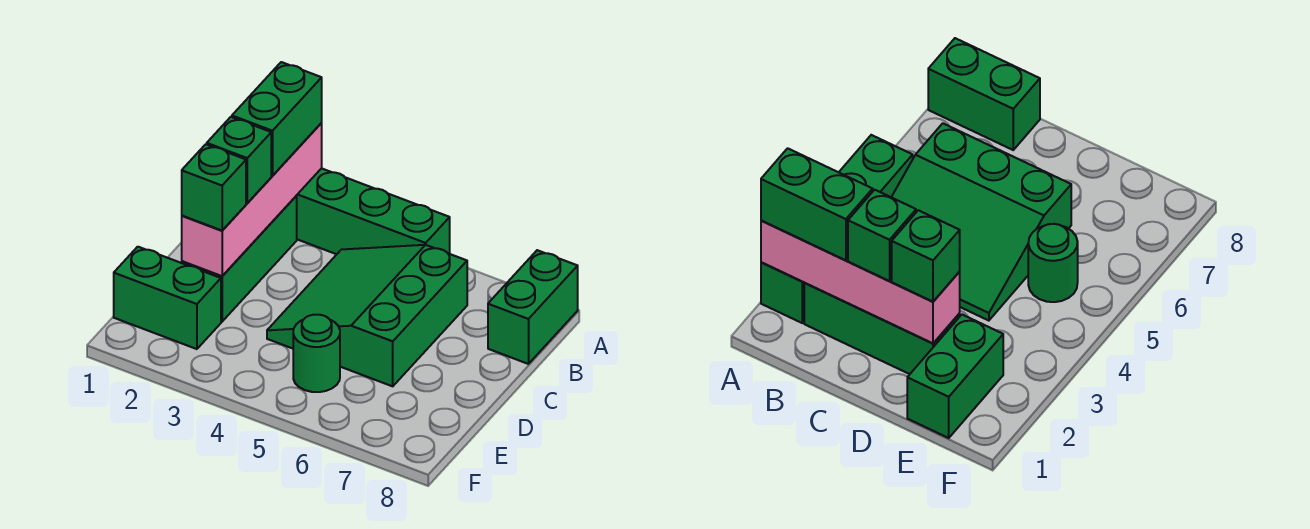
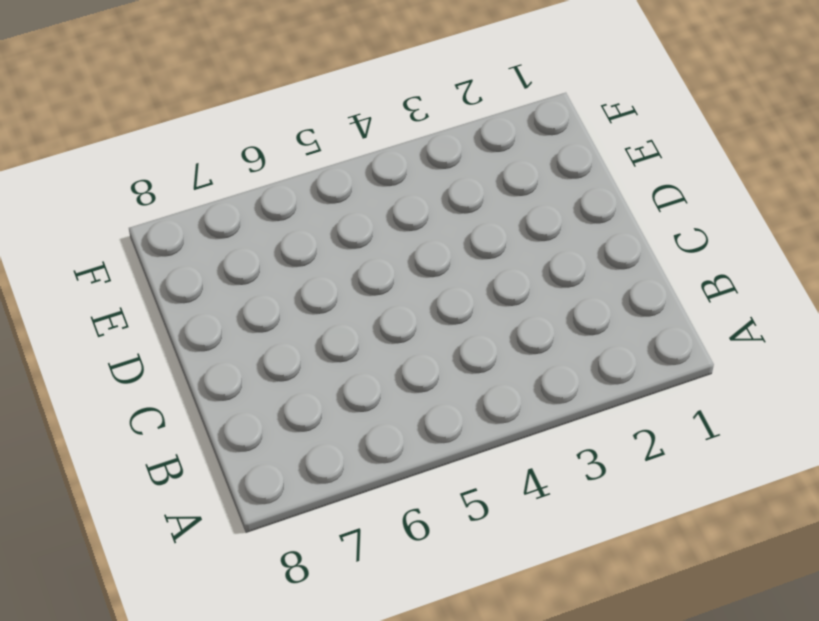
none -> green 1x4 brick [296,168,450,254]
none -> green 1x2 brick [488,250,578,364]

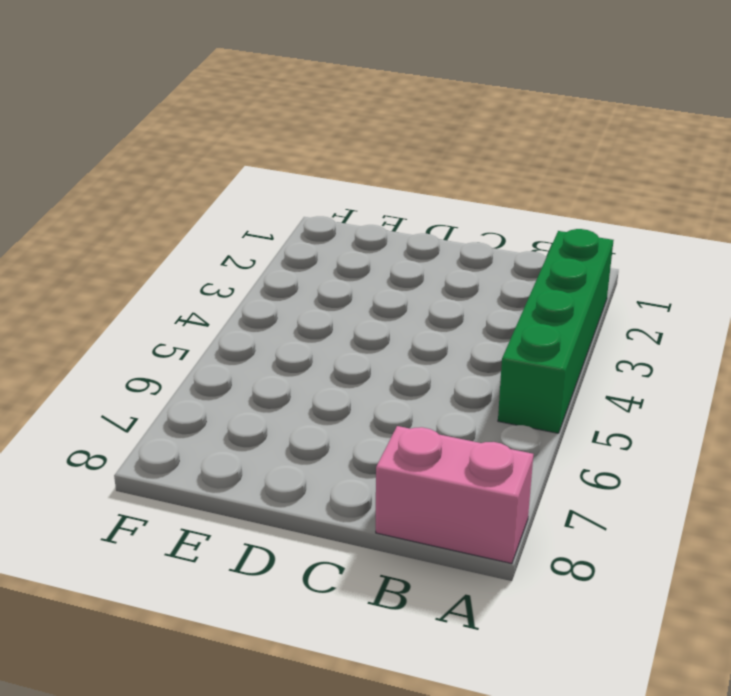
pink 1x2 brick [376,426,533,564] -> green 1x2 brick [488,250,578,364]
none -> green 1x3 brick [182,196,297,322]
none -> green 3x3 slope [267,245,467,386]

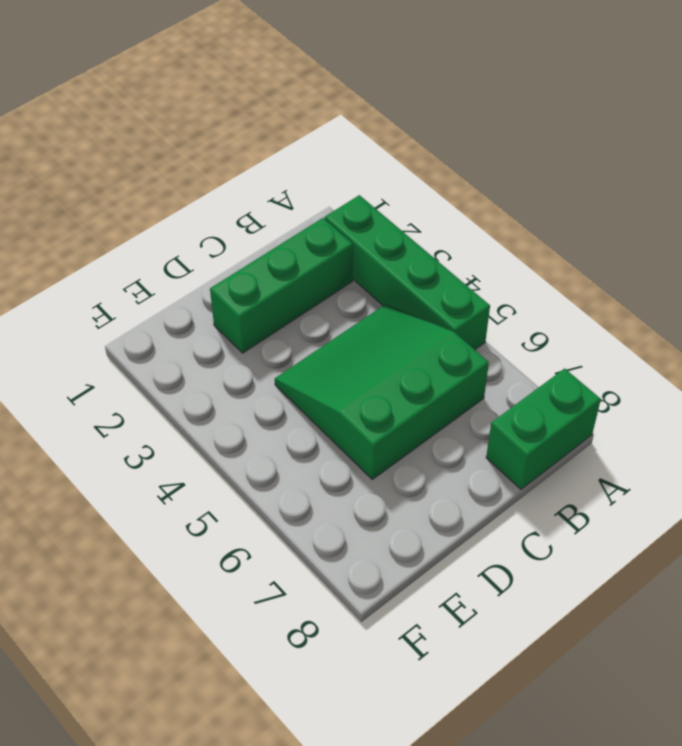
none -> green 1x2 brick [114,247,221,349]
none -> green 1x1 round brick [293,315,340,392]

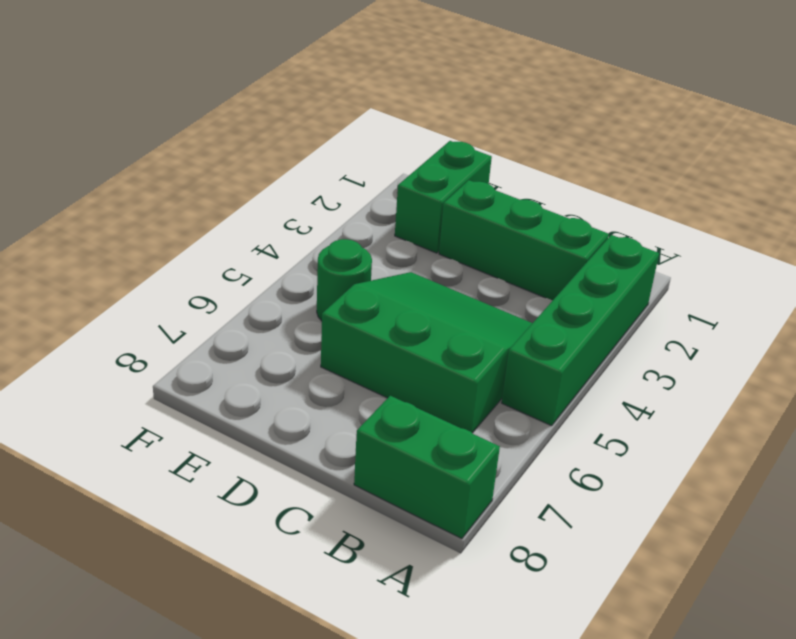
none -> pink 1x4 brick [182,123,322,276]
none -> green 1x2 brick [232,62,322,176]

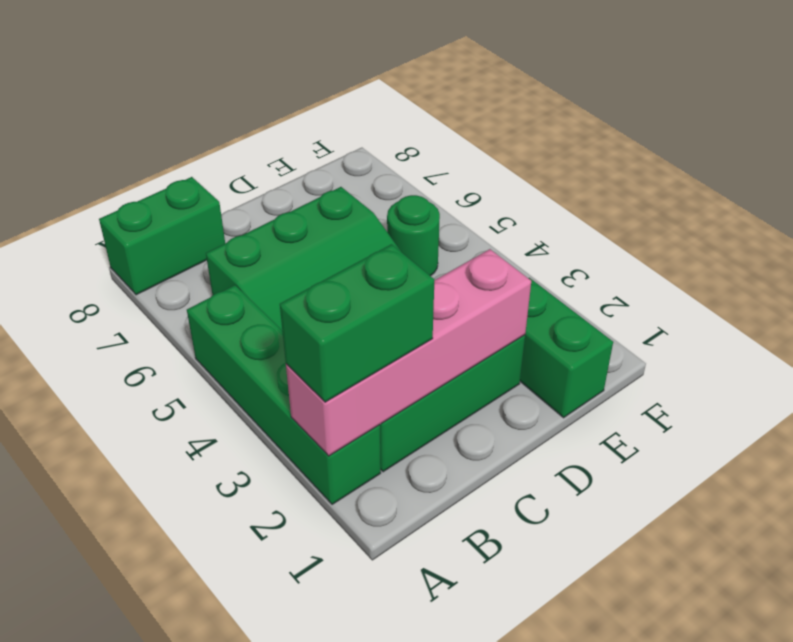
none -> green 1x1 brick [207,117,271,203]
none -> green 1x1 brick [182,144,246,230]

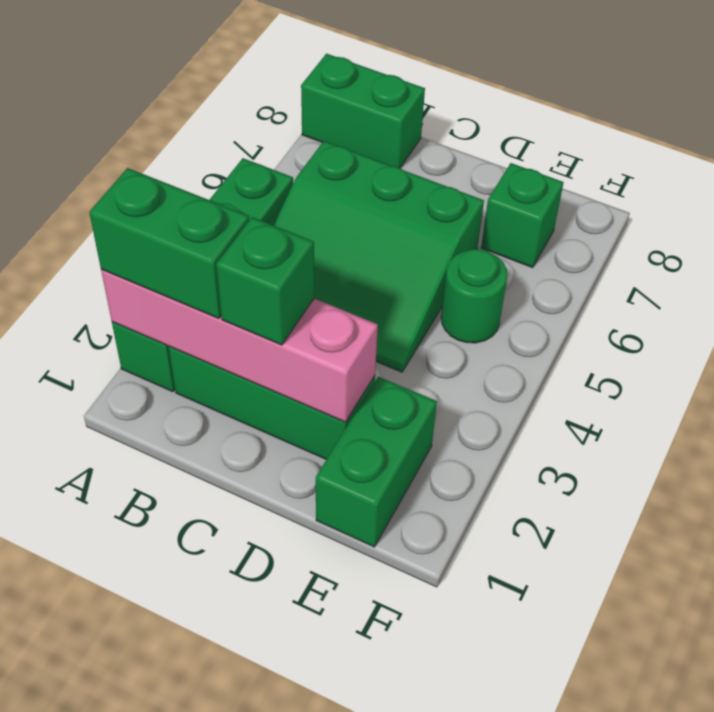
green 1x1 brick [481,163,564,268] -> green 1x1 brick moved to [182,144,246,230]

